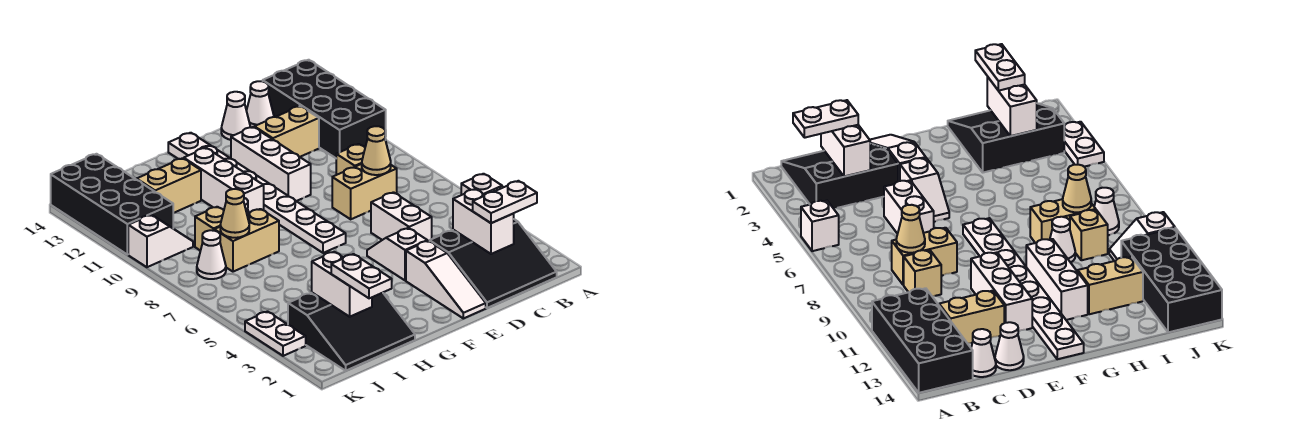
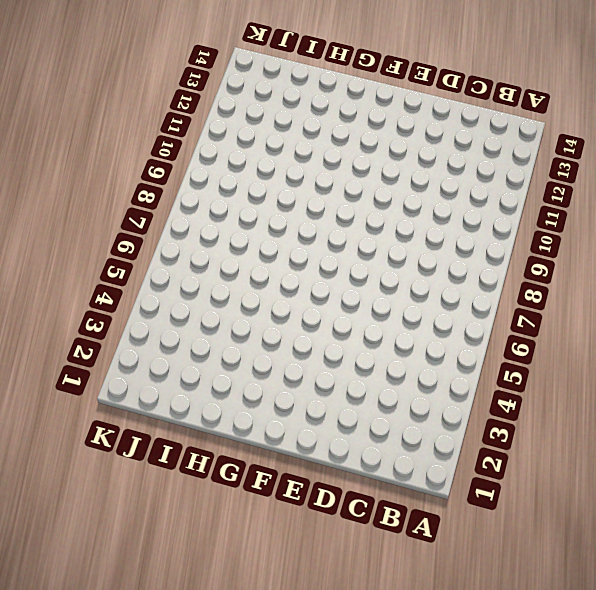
none -> white 1x1 brick [461,174,502,195]
none -> black 2x4 brick [263,60,386,158]
none -> black 3x3 slope [430,219,557,308]

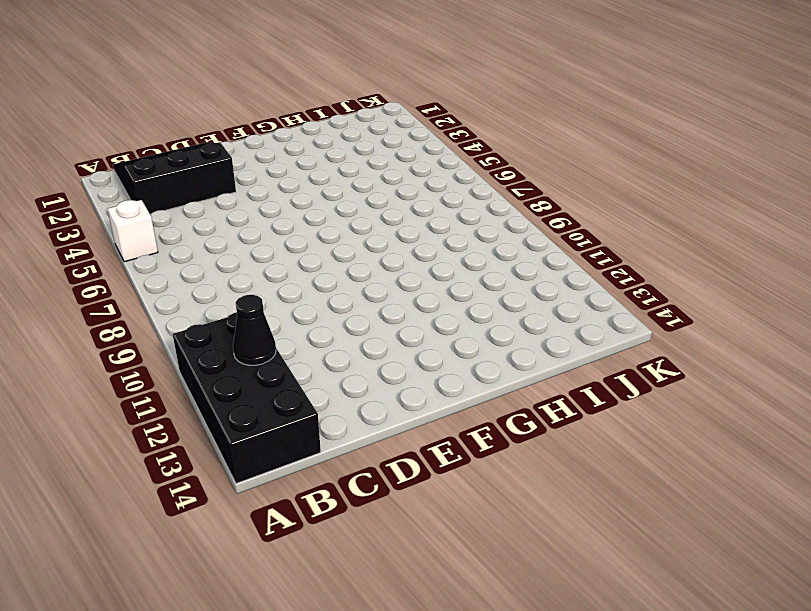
black 1x1 cone [233,295,276,365] -> none
none -> tan 1x2 brick [332,164,397,219]
none -> tan 1x1 brick [336,144,365,175]
none -> tan 1x2 brick [254,106,319,157]

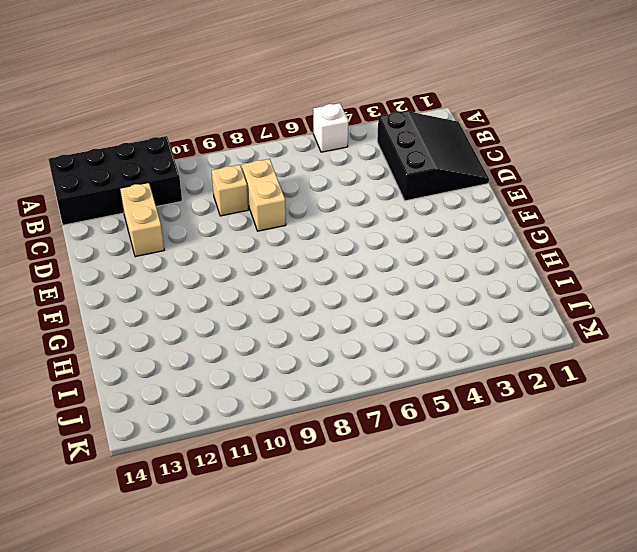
none -> white 1x1 cone [246,81,274,128]
none -> white 1x2 brick [371,192,432,241]
none -> white 1x1 cone [221,92,250,140]

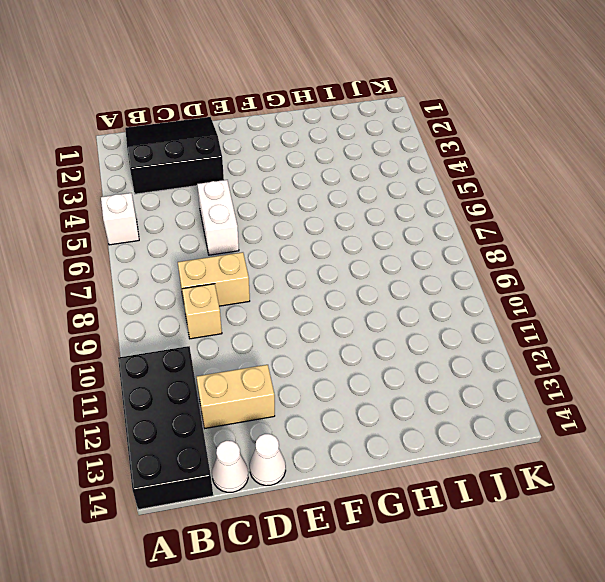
none -> white 1x3 slope [406,241,486,318]
none -> white 1x2 slope [367,228,427,280]
none -> white 1x3 brick [231,127,311,201]

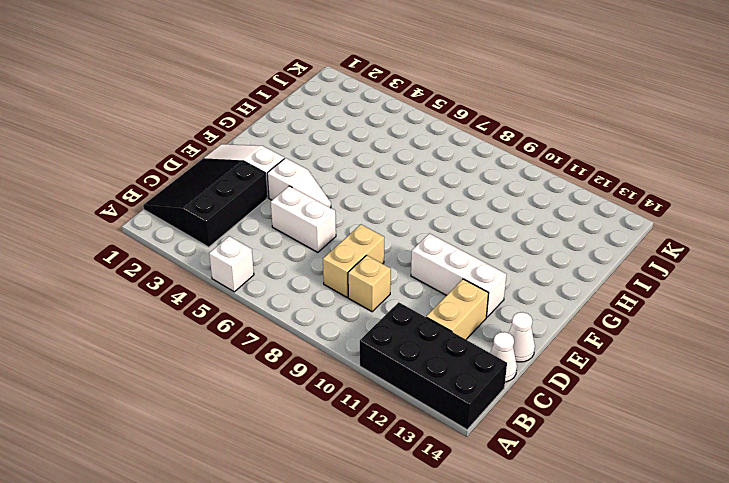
none -> white 1x8 plate [168,133,346,253]
none -> white 1x3 brick [184,148,264,214]
none -> black 3x3 slope [288,292,415,371]

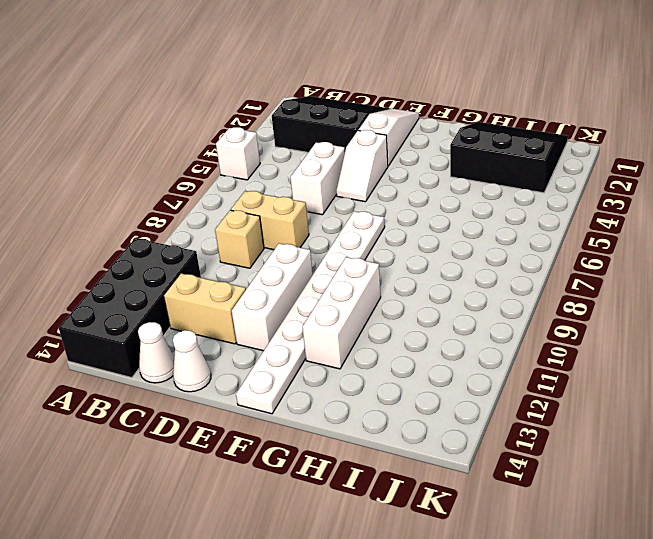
none -> tan 1x2 brick [214,209,279,272]
none -> white 1x1 cone [1050,217,1075,262]
none -> tan 1x2 brick [137,158,201,213]

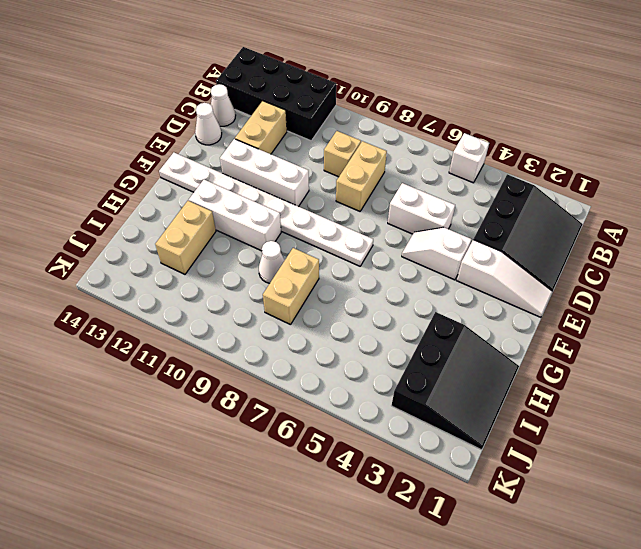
none -> tan 1x1 brick [195,207,224,251]
none -> white 1x1 cone [197,230,226,279]
none -> white 1x2 slope [128,215,193,267]

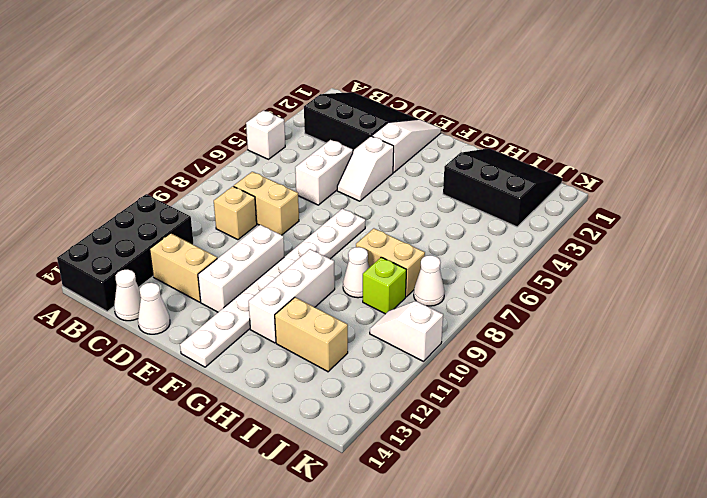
lime 1x1 brick [363,257,406,314] -> tan 1x1 brick [195,207,224,251]
none -> black 2x4 brick [51,154,173,255]
none -> white 1x2 plate [245,312,306,356]
none -> white 1x2 brick [453,189,514,254]

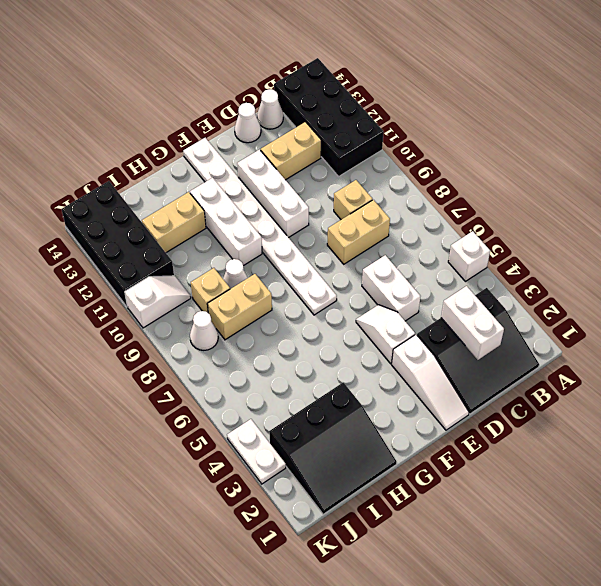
none -> tan 1x1 cone [362,126,391,175]
none -> white 1x2 brick [312,252,372,317]
none -> tan 1x1 cone [220,189,249,238]

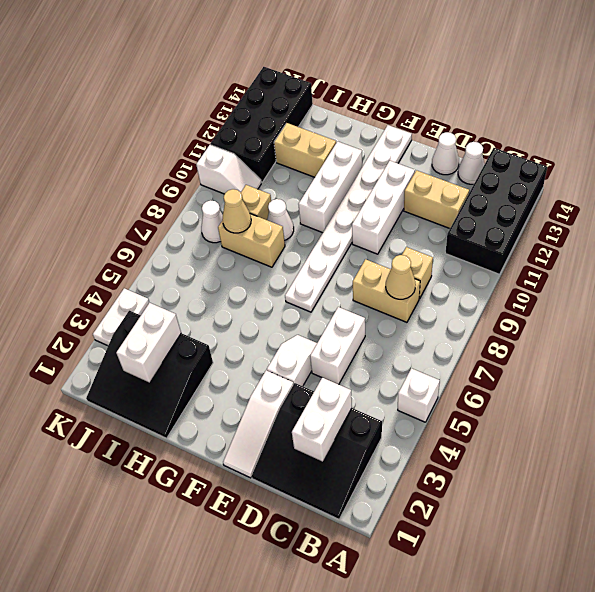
none -> white 1x2 plate [473,181,537,223]
none -> white 1x2 plate [331,254,392,298]

